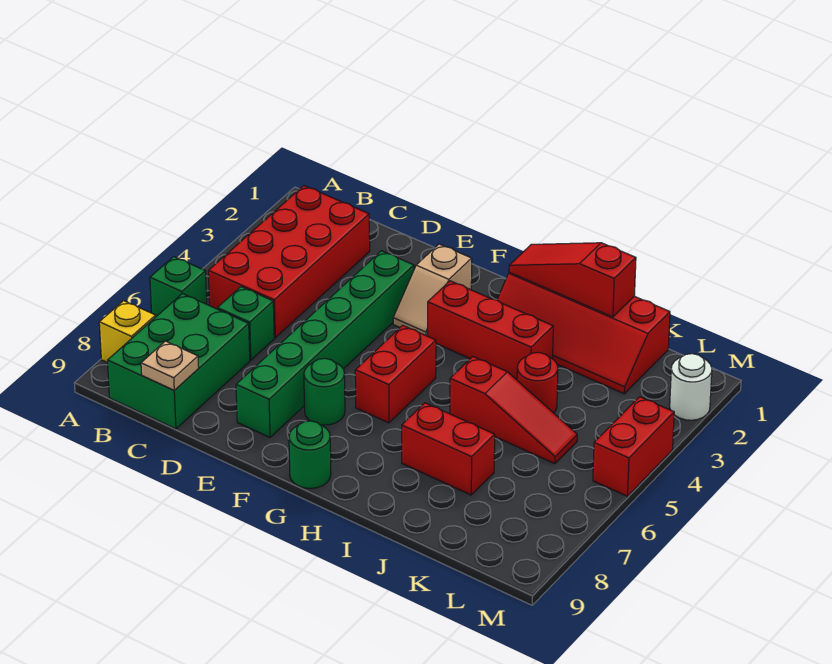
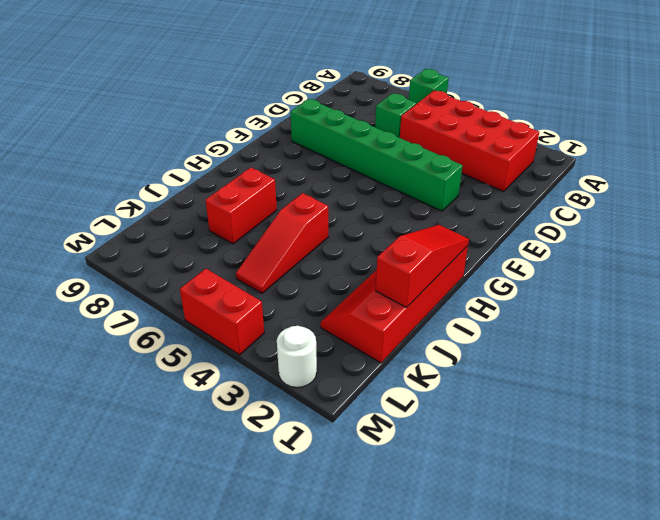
none -> yellow 1x1 brick [99,301,156,363]
none -> green 2x3 brick [108,294,250,429]
none -> tan 1x2 slope [393,244,472,336]

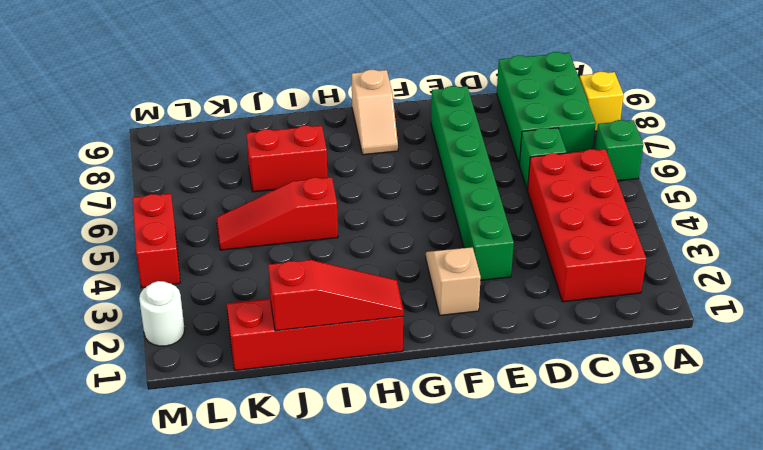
tan 1x2 slope [352,70,398,155] -> green 1x1 round brick [289,421,331,489]
none -> green 1x1 round brick [304,358,345,425]
none -> red 1x3 brick [428,281,553,379]
none -> red 1x2 brick [355,325,436,423]

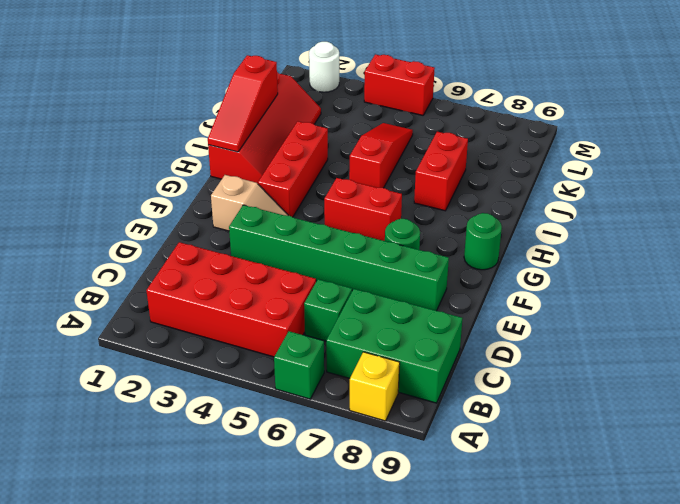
none -> red 1x1 round brick [517,352,558,413]
none -> tan 1x1 plate [141,341,199,390]

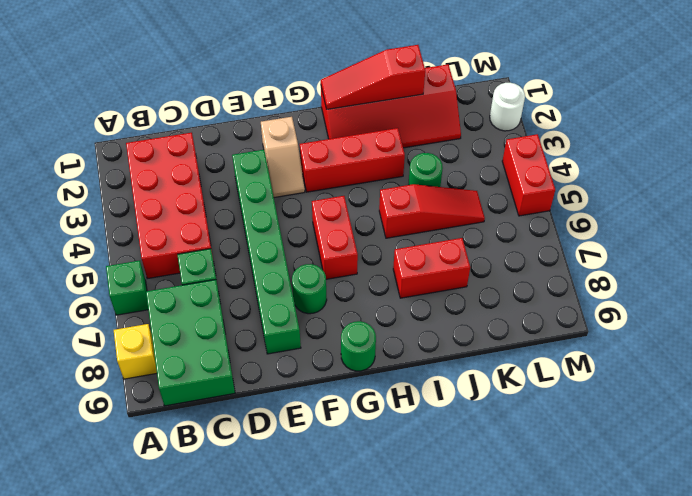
green 1x1 round brick [408,153,443,187] -> red 1x1 round brick [517,352,558,413]
none -> tan 1x1 plate [141,341,199,390]

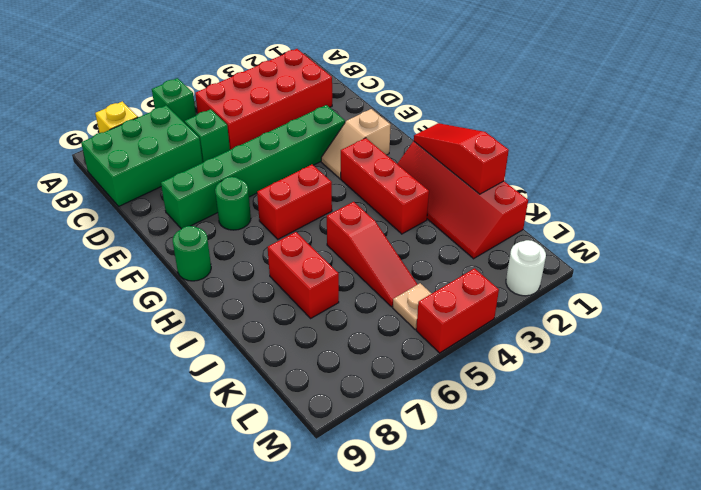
tan 1x1 plate [393,283,432,330] -> tan 1x1 plate moved to [141,341,199,390]
none -> red 1x1 round brick [517,352,558,413]

